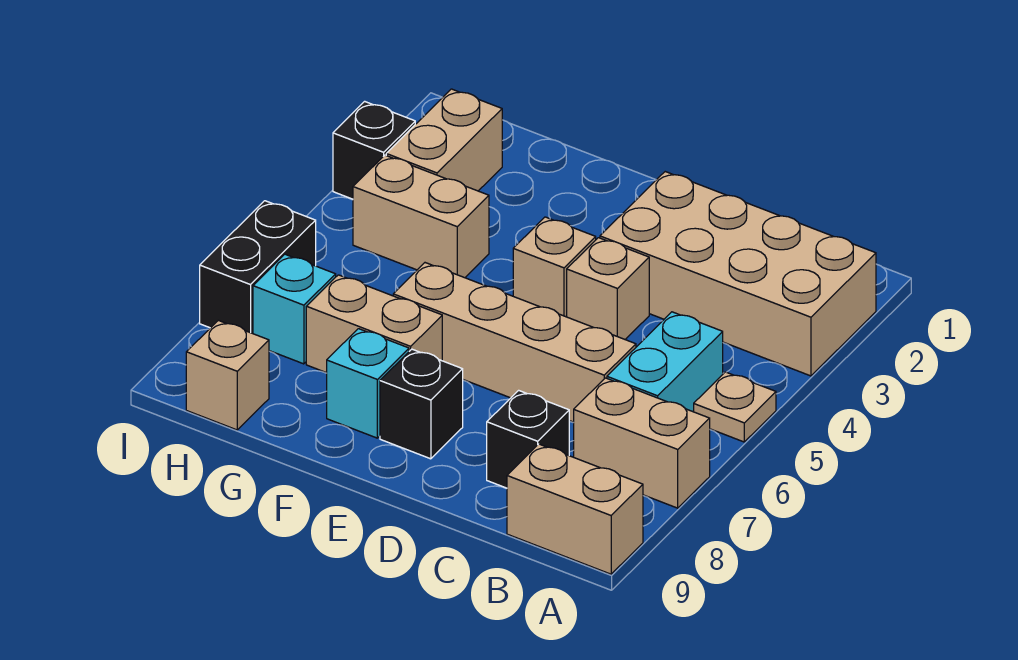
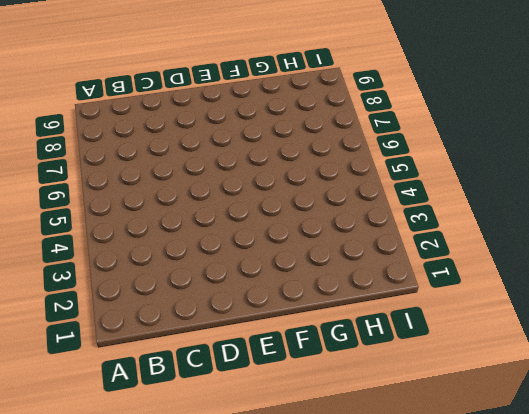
none -> tan 2x4 brick [600,172,876,376]
none -> tan 1x1 plate [694,372,776,442]
none -> tan 1x2 brick [574,378,710,508]

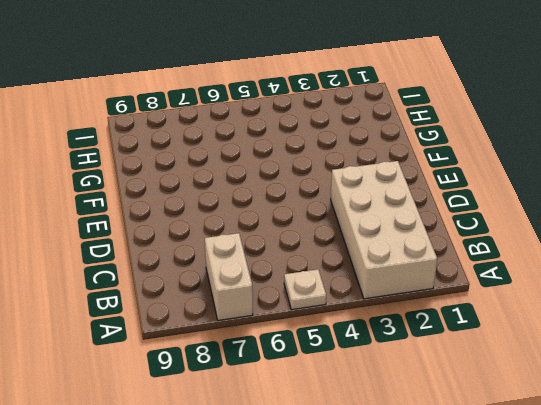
none -> tan 1x2 brick [507,444,643,574]
none -> cyan 1x2 brick [607,312,723,412]
none -> tan 1x4 brick [393,263,636,422]

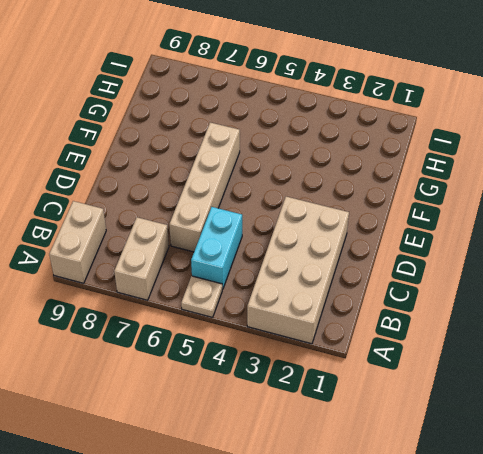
cyan 1x2 brick [191,207,242,289] -> cyan 1x2 brick turned to [607,312,723,412]
none -> black 1x1 brick [487,390,569,488]
none -> tan 1x1 brick [567,238,649,339]
none -> tan 1x1 brick [513,217,596,317]

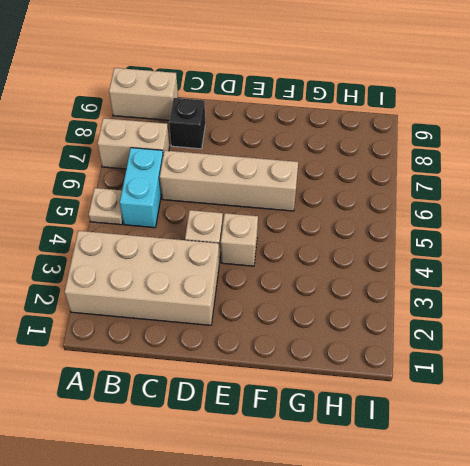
none -> black 1x1 brick [380,349,463,459]
none -> tan 1x2 brick [306,275,442,373]
none -> cyan 1x1 brick [327,329,409,438]

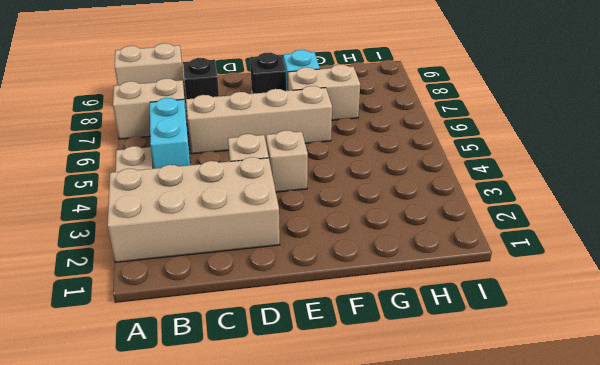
none -> tan 1x2 brick [353,155,489,278]
none -> tan 1x2 brick [386,89,502,191]
none -> cyan 1x1 brick [253,254,336,364]

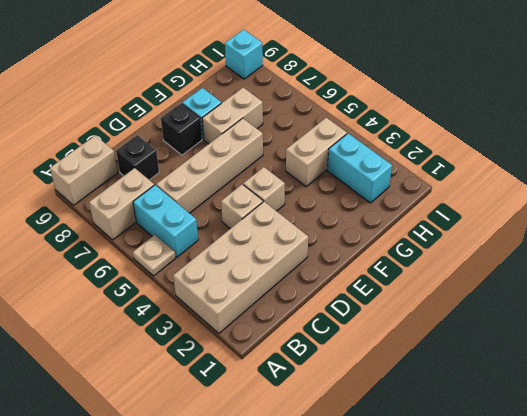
cyan 1x2 brick [327,133,392,203] -> tan 1x2 brick [386,89,502,191]
cyan 1x1 brick [225,30,263,79] -> cyan 1x1 brick moved to [253,254,336,364]
none -> tan 1x1 brick [186,320,269,430]
none -> black 1x1 brick [333,101,415,199]
none -> black 1x2 brick [200,201,316,334]

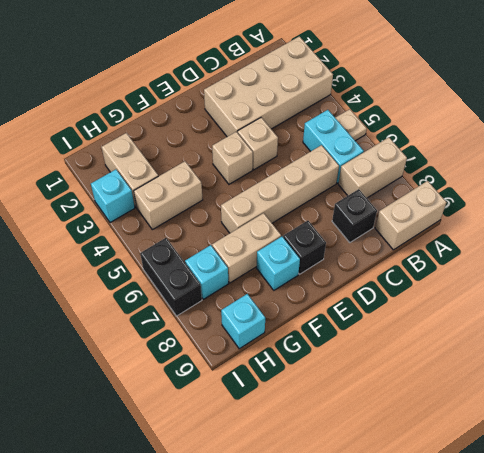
cyan 1x1 brick [221,294,265,349] -> tan 1x1 brick [186,320,269,430]
cyan 1x1 brick [91,169,135,223] -> black 1x1 brick [333,101,415,199]

